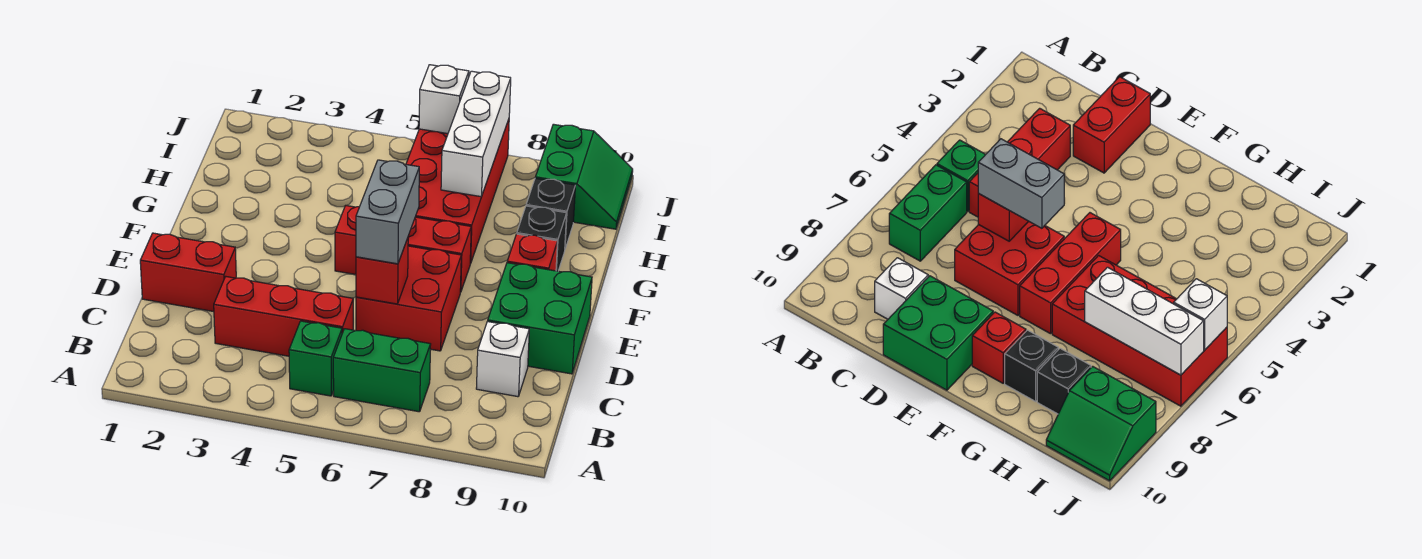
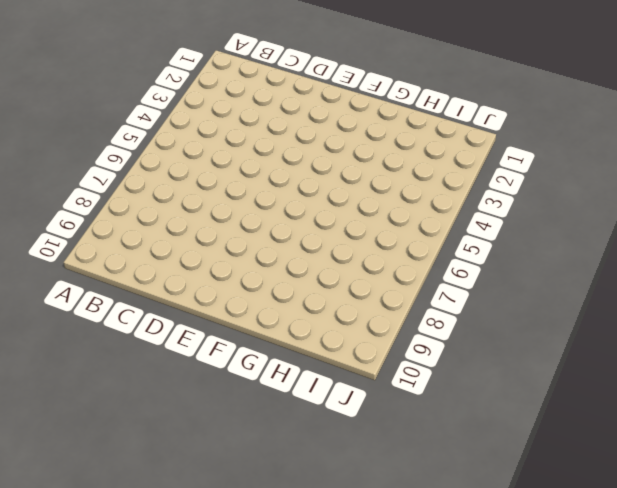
none -> green 1x1 brick [289,321,342,396]
none -> green 1x2 brick [333,329,431,412]
none -> red 1x3 brick [214,277,353,356]

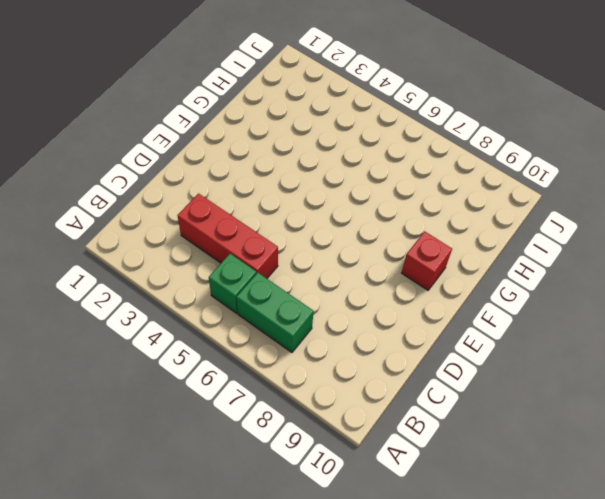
none -> white 1x1 brick [476,322,529,397]
none -> red 1x2 brick [140,233,236,312]
none -> red 2x2 brick [356,246,461,351]

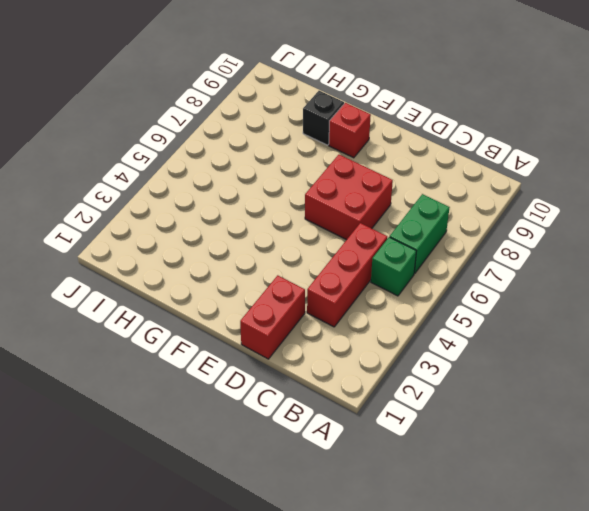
none -> white 1x1 brick [476,322,529,397]
none -> green 2x2 brick [488,263,592,374]
none -> red 1x3 brick [335,206,471,292]

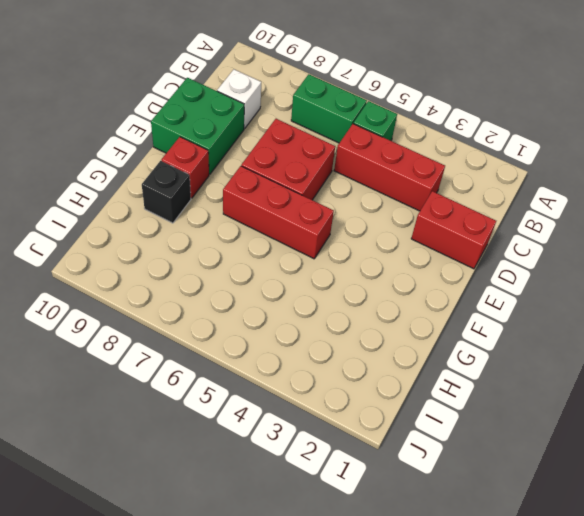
none -> red 2x4 brick [406,119,509,264]
none -> black 1x1 brick [526,178,575,249]
none -> green 2x2 slope [535,124,633,229]

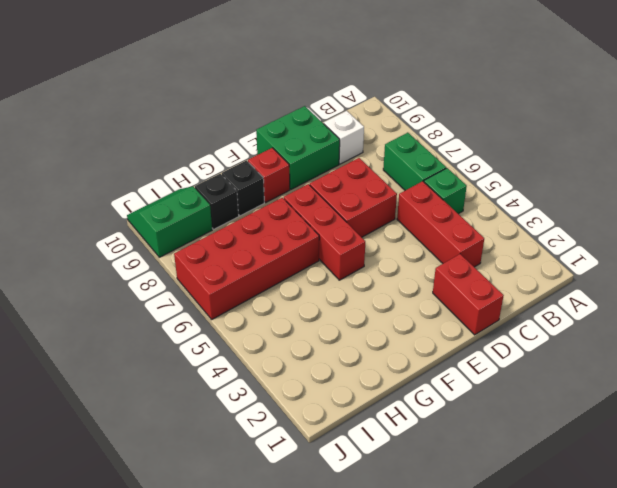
none -> red 1x1 brick [356,238,408,304]
none -> white 1x3 brick [441,71,511,197]
none -> white 1x1 brick [419,65,469,134]

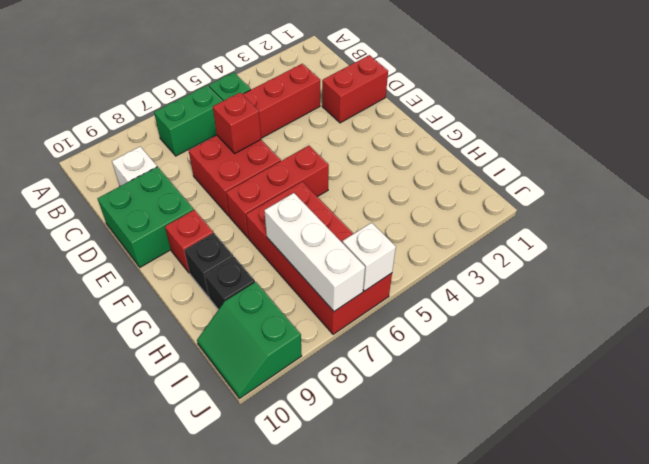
none -> grey 1x2 brick [356,160,419,264]

